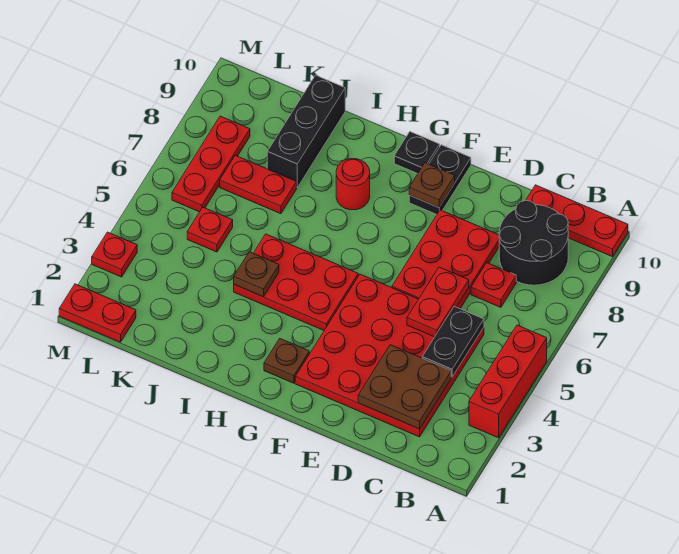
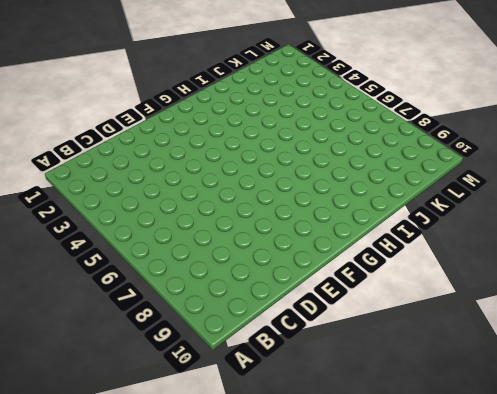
none -> red 1x3 brick [469,325,547,438]
none -> red 1x3 plate [526,185,628,257]
none -> black 2x2 round brick [499,200,568,285]

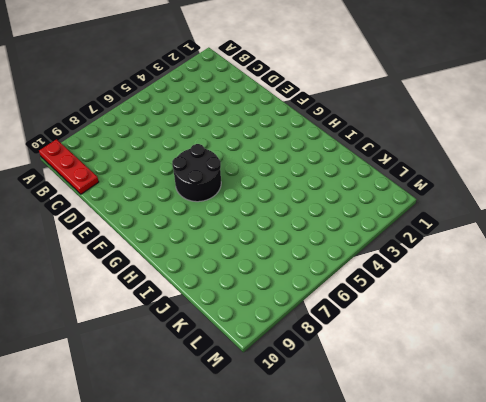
black 2x2 round brick [172,144,221,202] -> black 2x2 round brick moved to [499,200,568,285]
none -> red 1x3 brick [469,325,547,438]
none -> red 4x4 plate [295,274,484,437]
none -> red 1x1 plate [471,263,516,307]

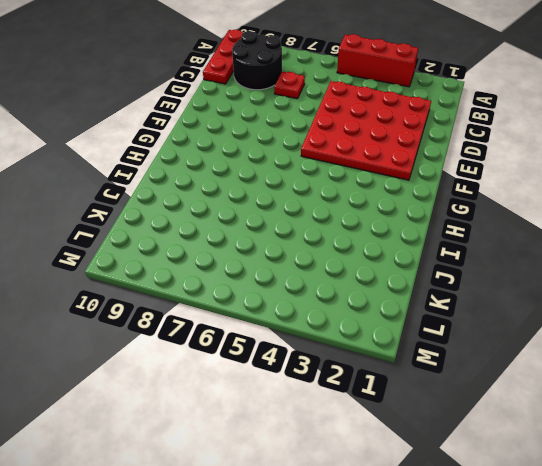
none -> red 2x3 plate [392,210,499,309]
none -> black 1x2 plate [409,145,471,215]
none -> brown 1x1 plate [264,339,309,383]

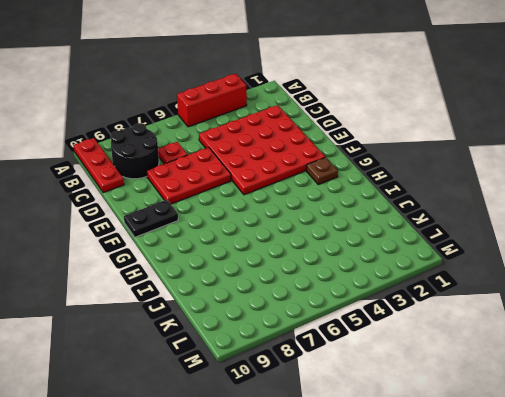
none -> red 2x3 plate [234,234,358,330]
none -> black 1x1 plate [394,132,440,174]
none -> red 1x1 round brick [336,159,370,210]

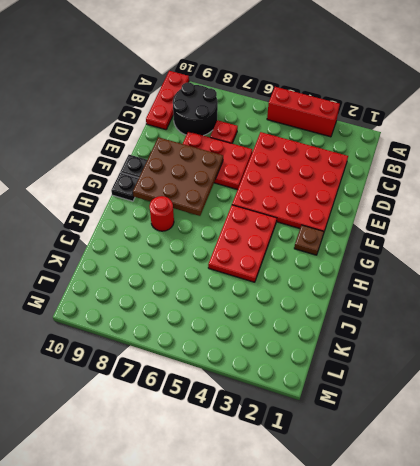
brown 3x3 plate [133,137,223,216] -> brown 1x1 plate [409,163,455,208]
none -> red 1x2 plate [220,155,297,214]
none -> black 1x3 brick [267,75,345,187]
none -> red 1x1 plate [187,207,233,252]

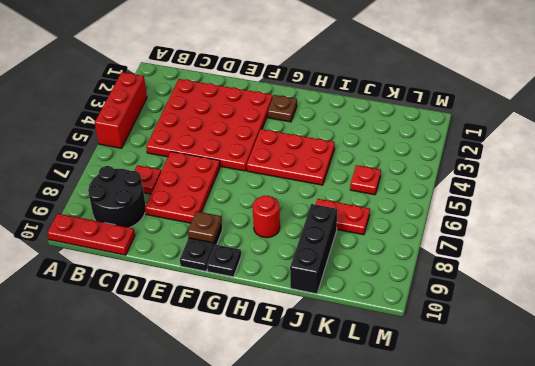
none -> red 1x2 plate [59,284,136,342]
none -> red 1x3 plate [172,116,250,212]
none -> red 1x1 plate [92,232,137,277]

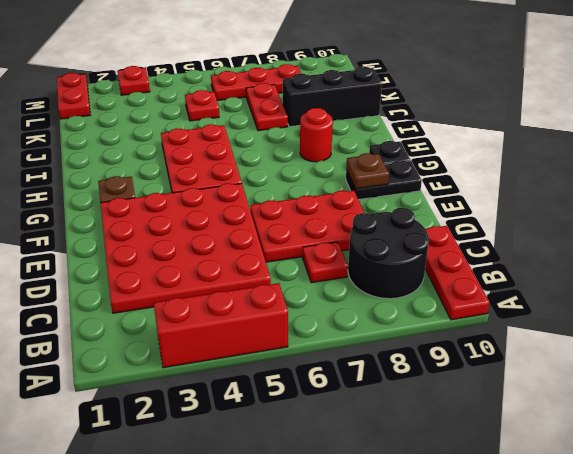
none -> brown 2x2 plate [358,345,451,429]
none -> black 1x2 plate [422,306,484,377]
none -> red 1x2 plate [407,267,469,337]

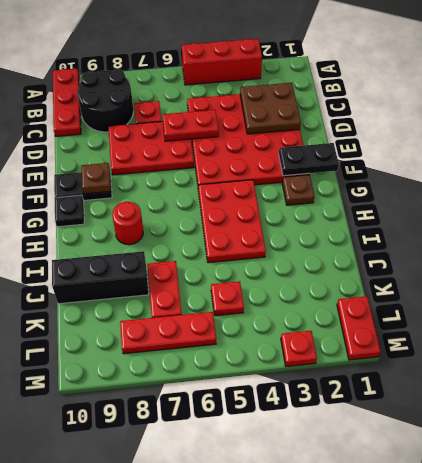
black 1x2 plate [279,143,339,176] -> black 1x2 plate moved to [422,306,484,377]
none -> brown 1x1 plate [234,252,279,297]

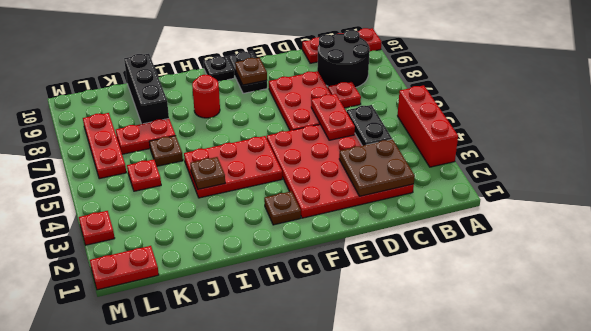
brown 1x1 plate [149,136,183,166] -> none

